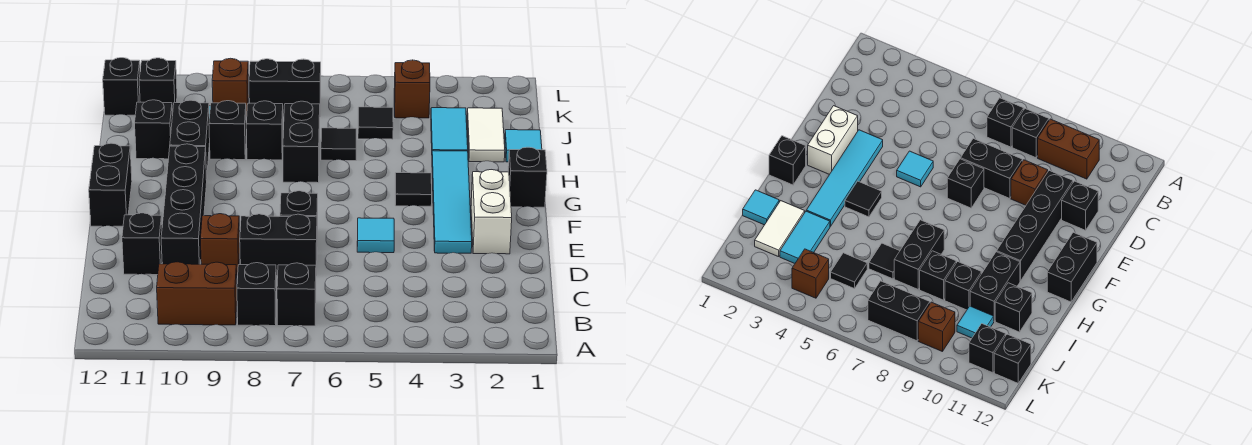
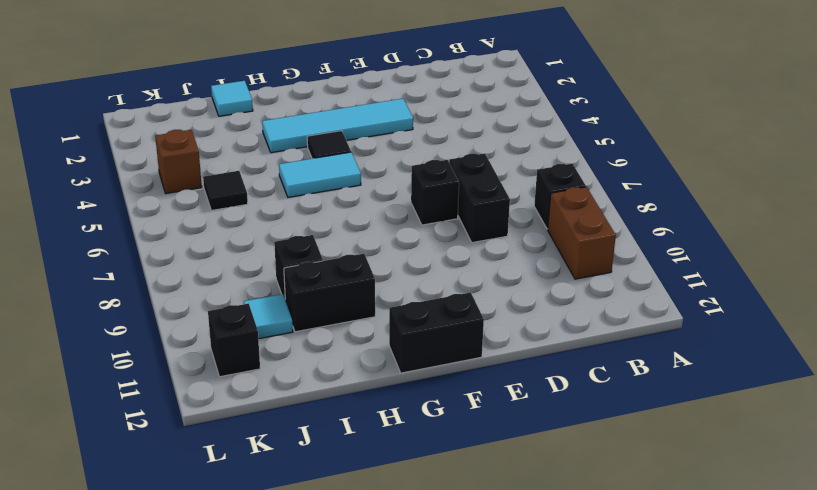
cyan 1x2 tile [279,152,361,197] -> cyan 1x2 tile moved to [431,108,468,151]
none -> black 1x1 brick [277,263,316,326]
none -> brown 1x1 brick [201,214,240,275]
none -> black 1x4 brick [161,144,207,264]
none -> black 1x1 brick [122,213,162,275]

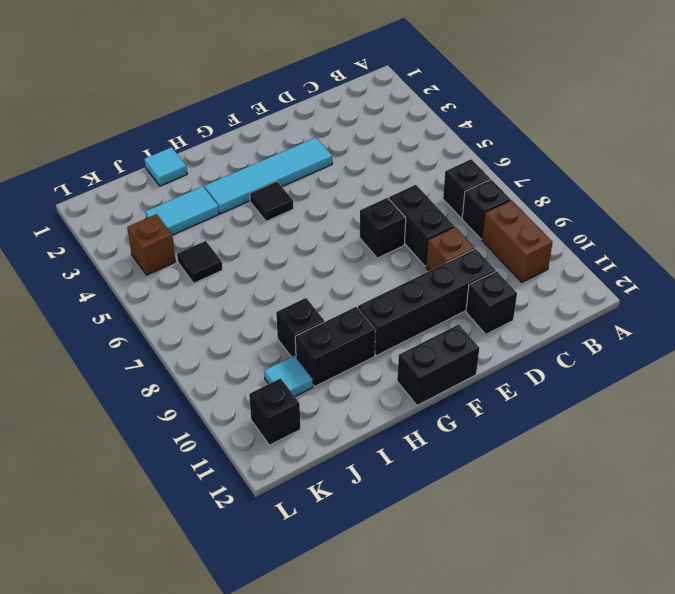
none -> white 1x2 brick [471,170,512,254]
none -> cyan 1x1 tile [357,218,394,253]
none -> black 1x1 brick [508,147,547,207]
none -> black 1x2 brick [283,101,320,183]

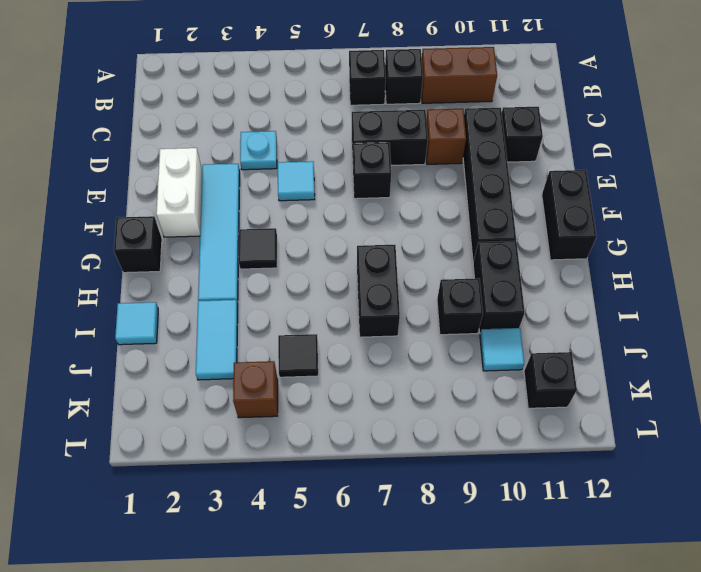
cyan 1x1 plate [240,131,277,170] -> none
none -> white 1x2 tile [467,108,505,162]
none -> black 1x1 tile [321,128,356,161]
none -> black 1x1 brick [246,101,283,160]
none -> black 1x1 brick [135,100,172,159]

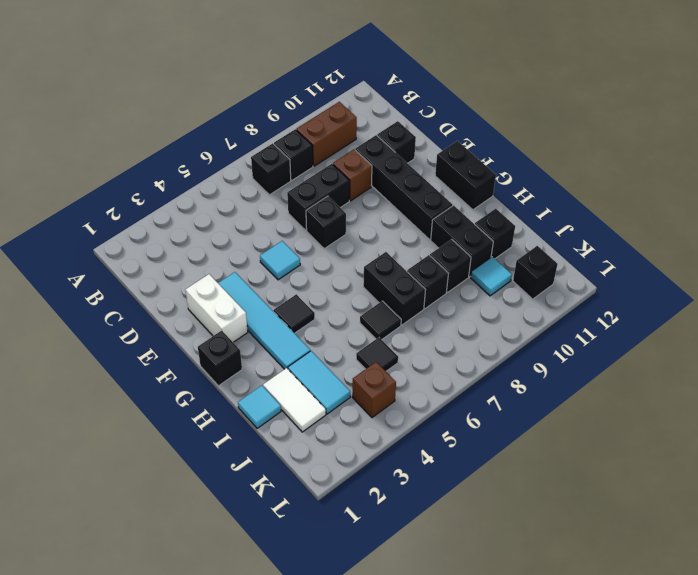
none -> black 1x2 brick [249,59,321,117]
none -> brown 1x1 brick [212,58,249,116]
none -> black 1x1 brick [103,58,140,115]

